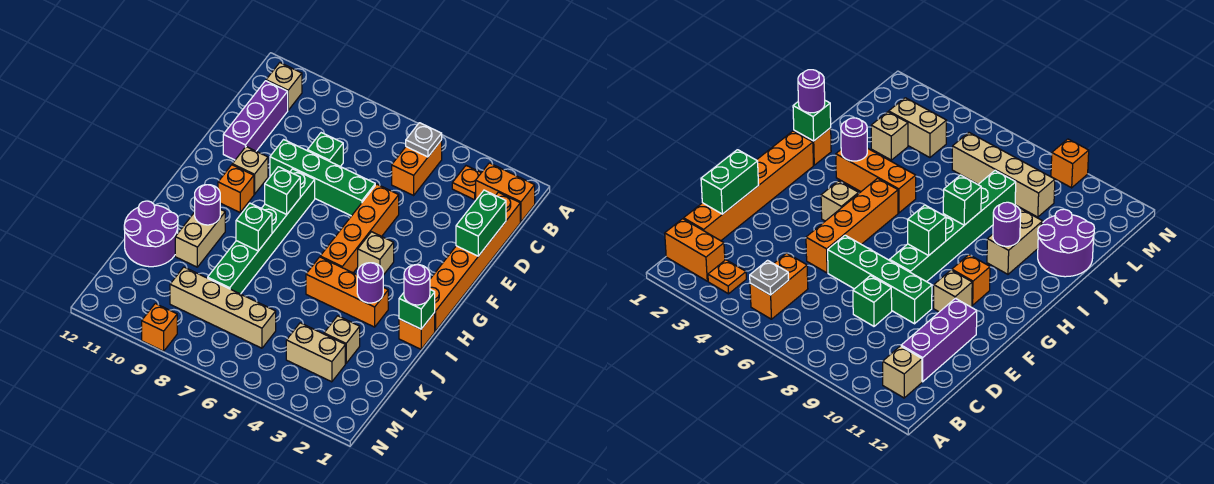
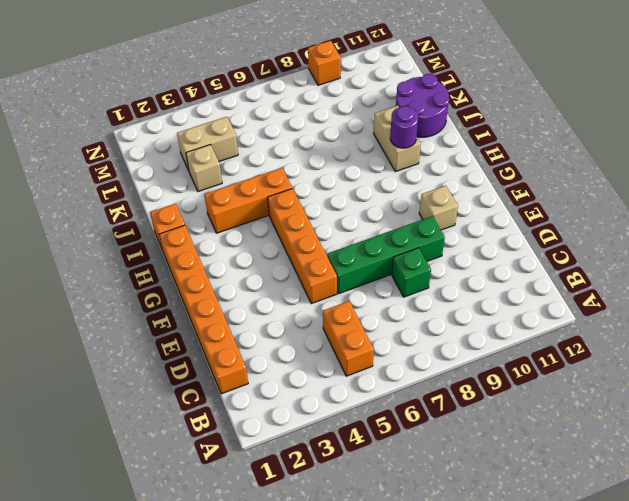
none -> orange 1x2 brick [476,163,535,222]
none -> orange 1x1 plate [452,166,481,200]
none -> tan 1x1 brick [266,63,302,110]

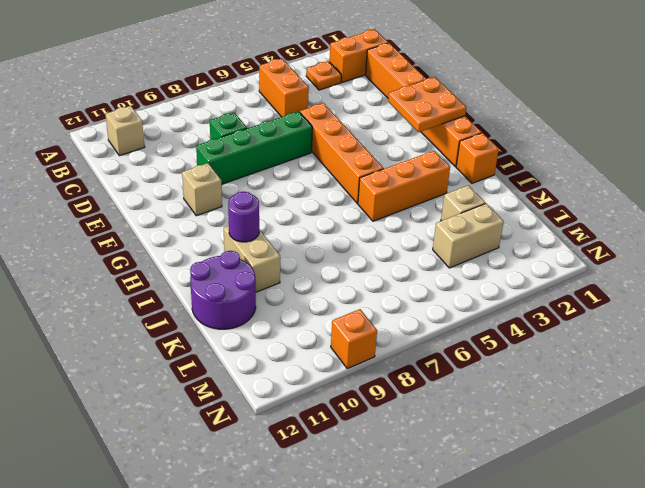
orange 2x2 plate [388,77,466,132] -> none
none -> purple 1x3 brick [223,81,288,160]
none -> green 1x6 brick [208,169,315,294]
none -> tan 1x1 brick [358,232,394,275]

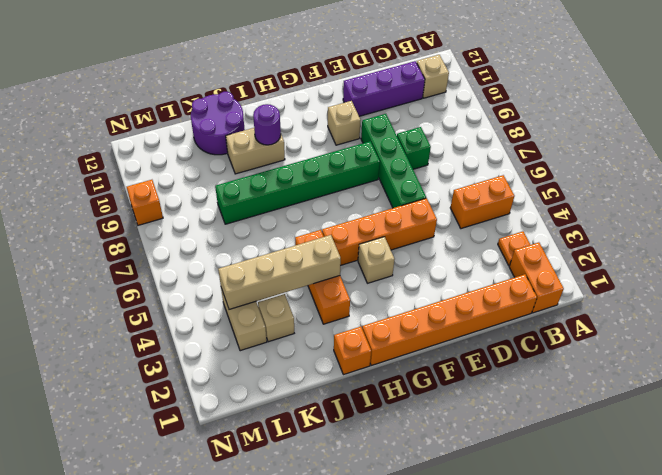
tan 1x4 brick [218,235,341,309] -> tan 1x4 brick turned to [170,267,276,348]
none -> orange 1x1 brick [218,165,254,212]
none -> grey 1x1 plate [406,123,442,157]
none -> green 1x2 brick [456,190,506,256]

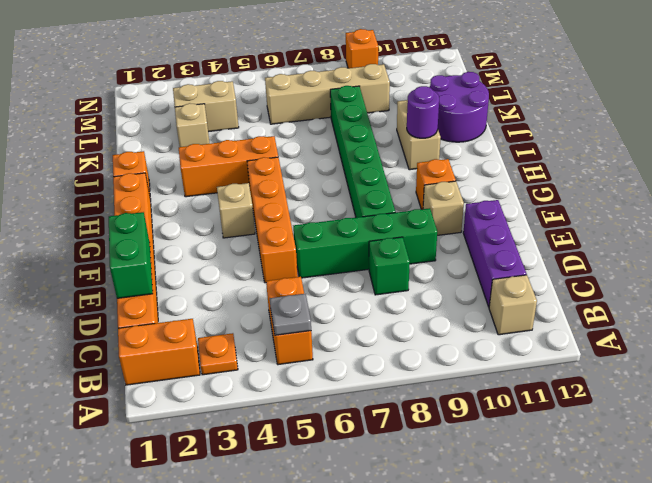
none -> green 1x1 brick [265,167,300,214]
none -> green 1x1 brick [399,290,435,329]
none -> purple 1x1 round brick [357,263,383,303]

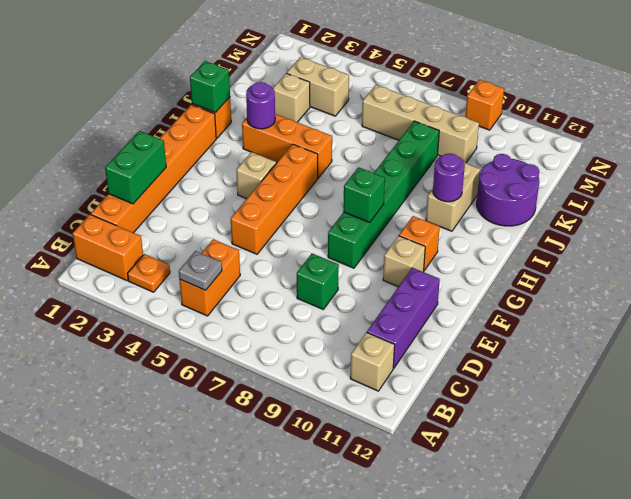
none -> green 1x4 brick [270,140,375,216]
none -> green 1x1 brick [236,203,272,251]
none -> purple 1x1 round brick [404,265,430,305]

